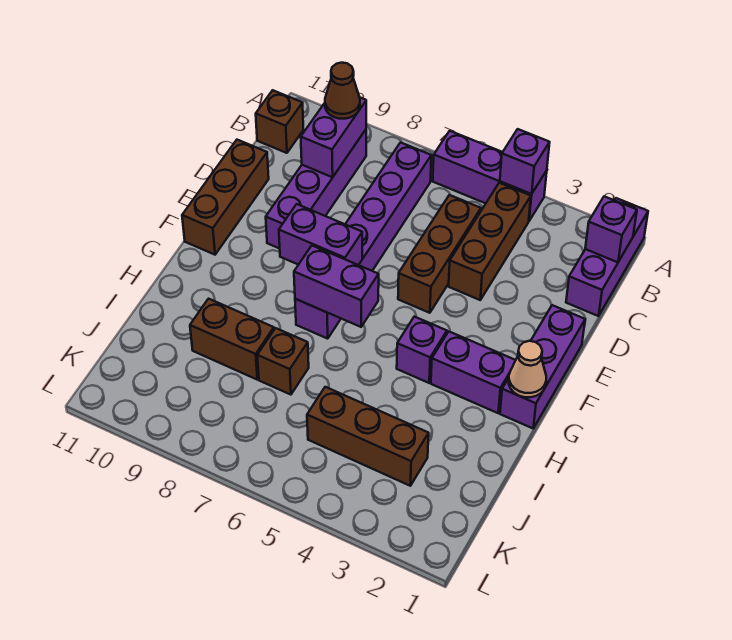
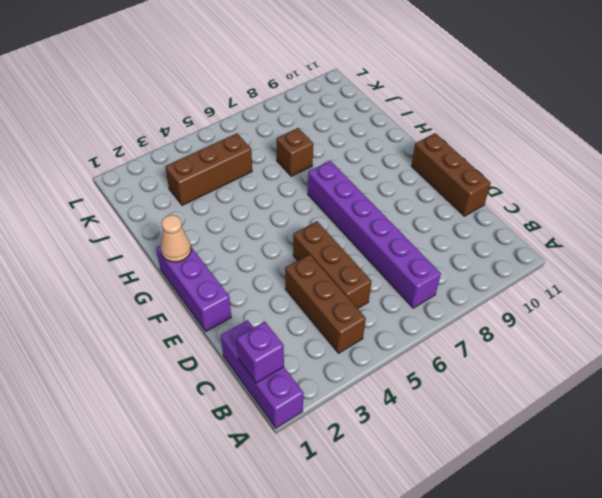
none -> purple 1x3 brick [433,131,547,221]
none -> purple 1x4 brick [266,130,366,249]
none -> brown 1x1 brick [256,90,303,153]

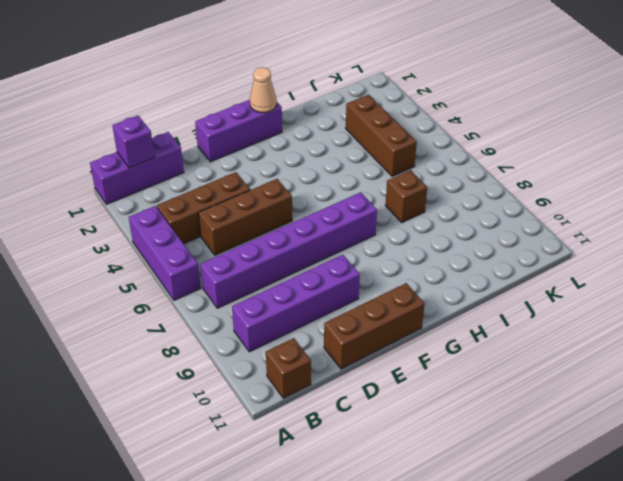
none -> purple 1x2 brick [431,332,516,413]
none -> purple 1x1 brick [397,317,447,383]
none -> brown 1x2 brick [190,299,274,379]

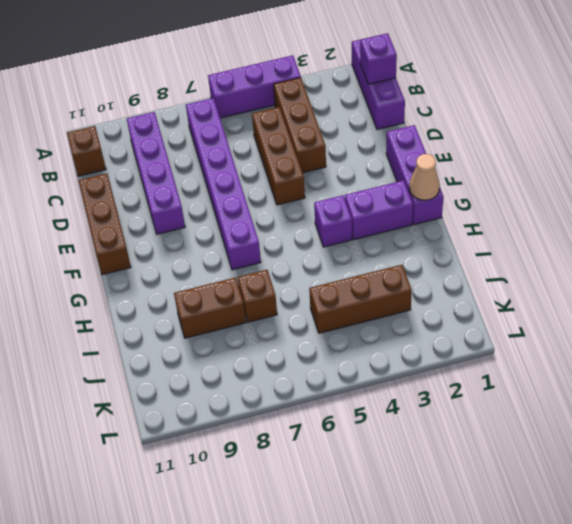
none -> purple 1x1 brick [500,129,550,194]
none -> purple 1x2 brick [301,98,366,177]
none -> purple 1x2 brick [279,204,362,265]

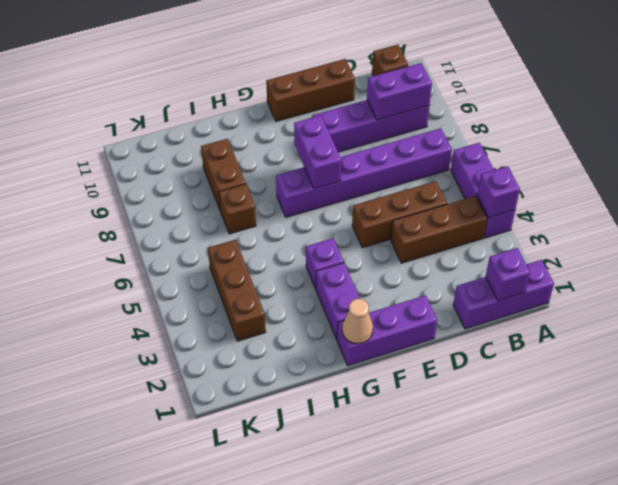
none -> purple 1x2 brick [294,246,379,327]
none -> brown 1x1 cone [325,63,360,119]

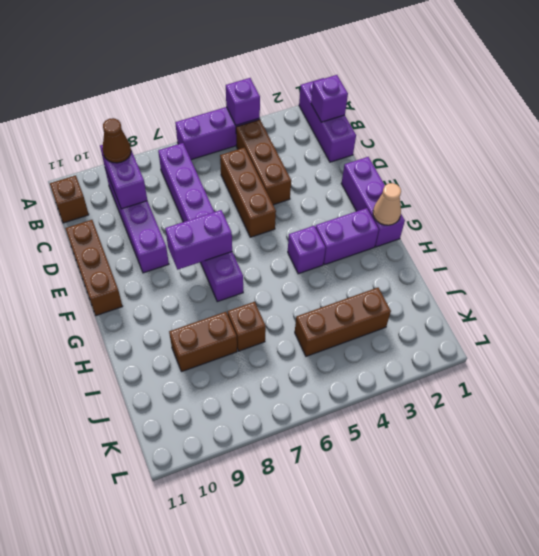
none -> purple 1x2 brick [294,246,379,327]

